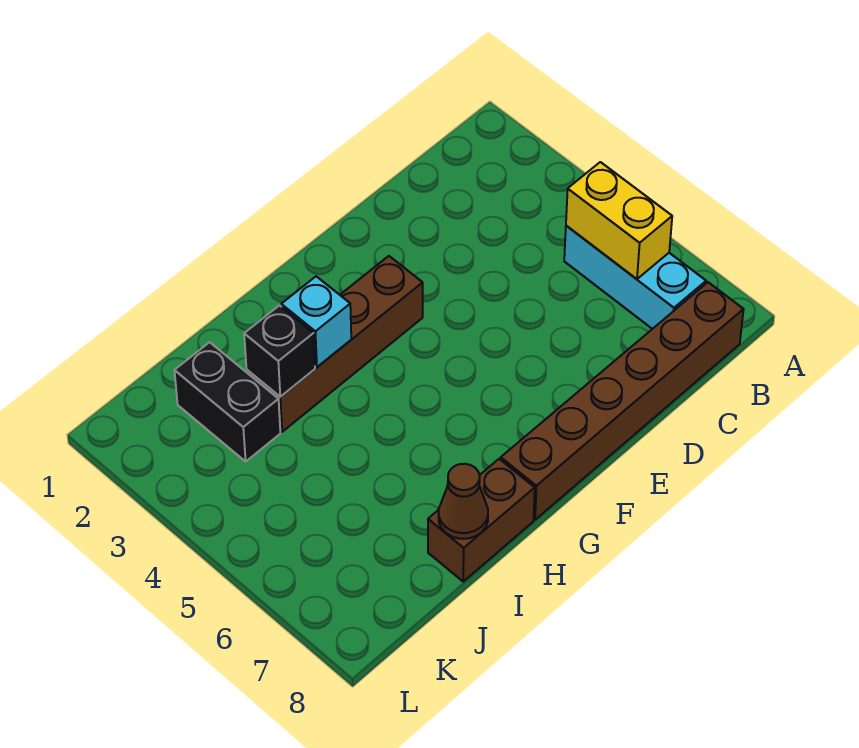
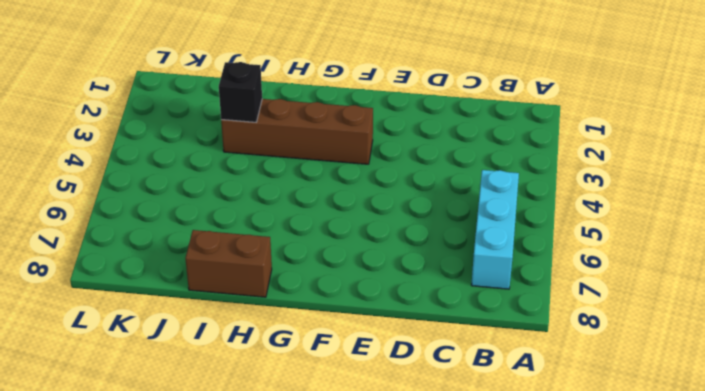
none -> brown 1x6 brick [501,282,744,520]
none -> black 1x2 brick [174,342,280,461]

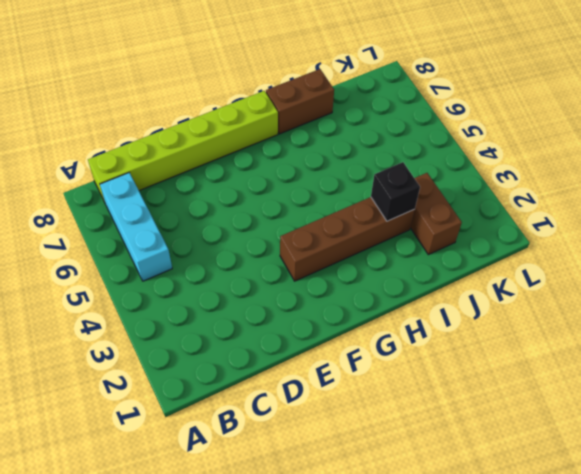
lime 1x6 brick [88,91,278,202] -> brown 1x6 brick [501,282,744,520]
brown 1x2 brick [410,173,462,255] -> black 1x2 brick [174,342,280,461]
none -> yellow 1x2 brick [566,162,672,279]
none -> cyan 1x1 brick [281,276,351,367]

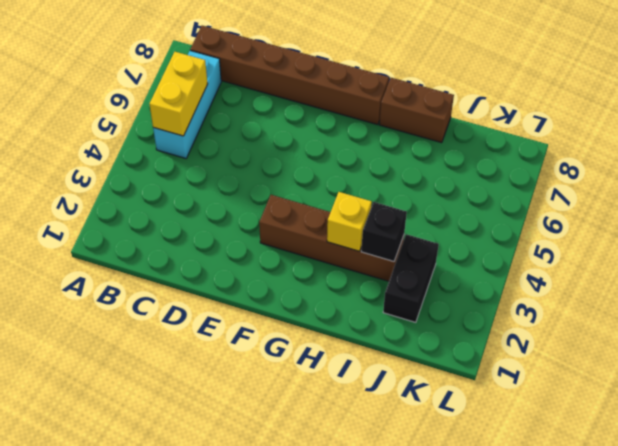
yellow 1x1 brick [327,192,372,251] -> cyan 1x1 brick [281,276,351,367]
none -> brown 1x1 cone [439,464,488,539]

